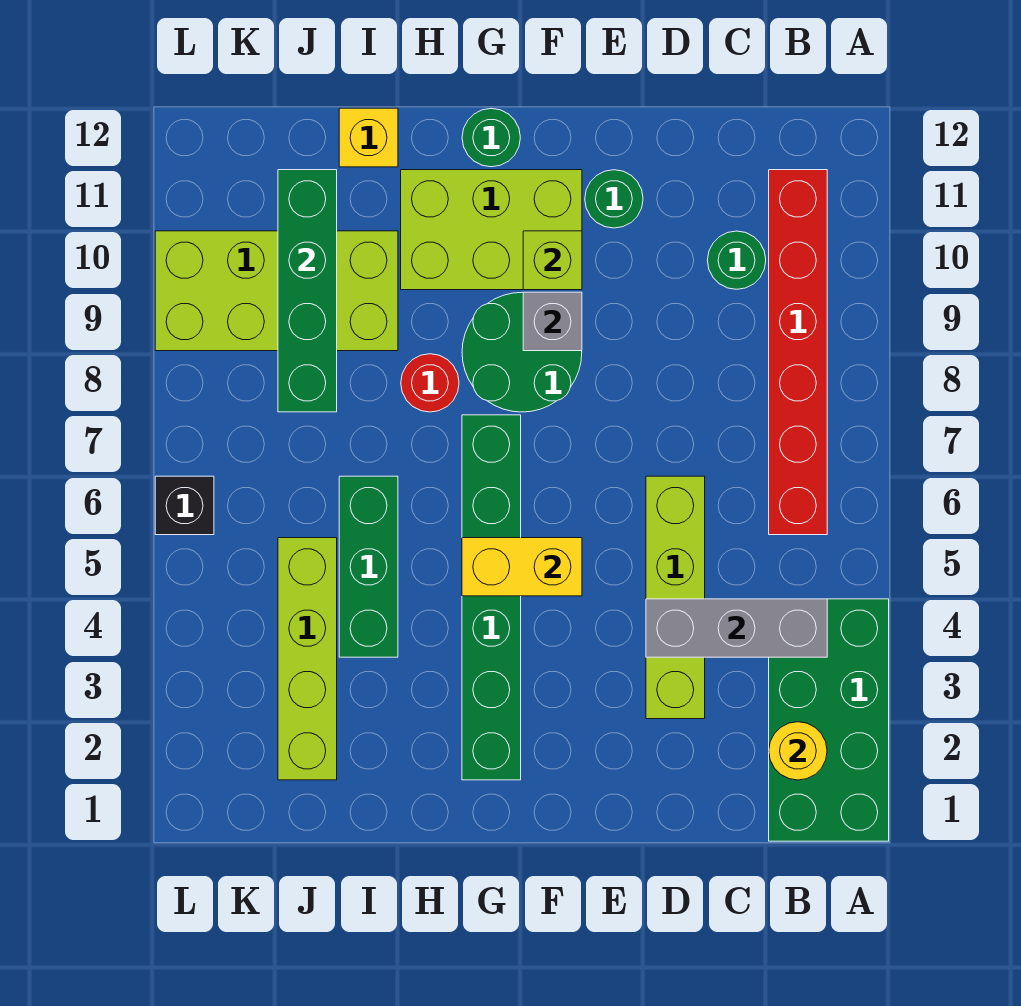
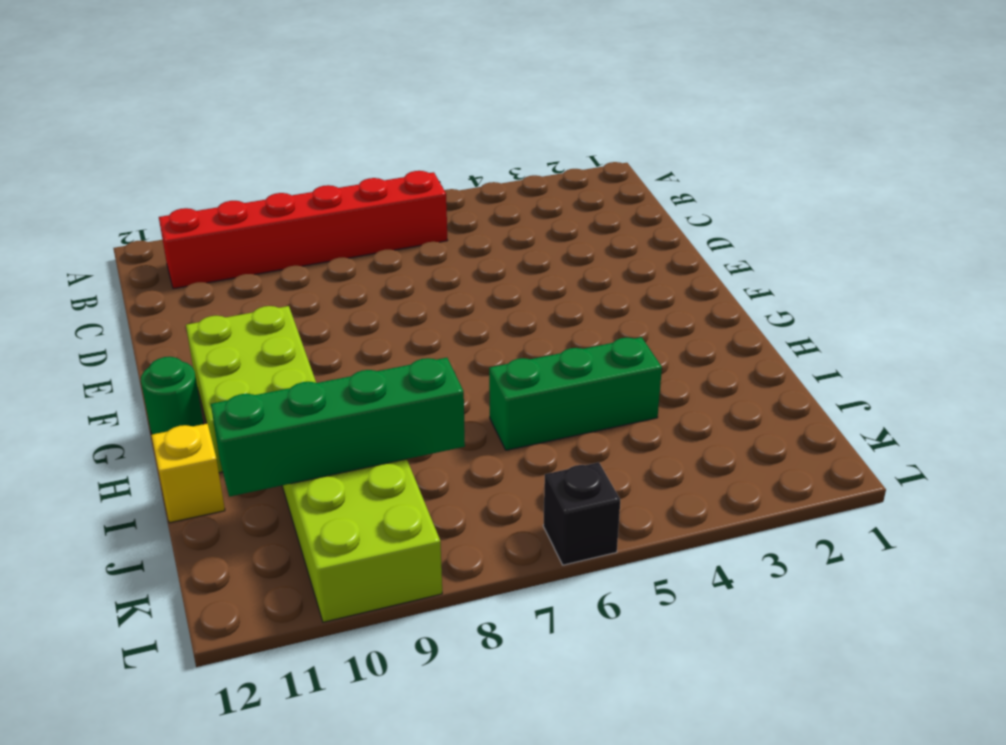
none -> green 2x4 brick [769,599,889,841]
none -> green 1x1 round brick [707,231,766,289]
none -> lime 1x4 brick [646,476,705,719]

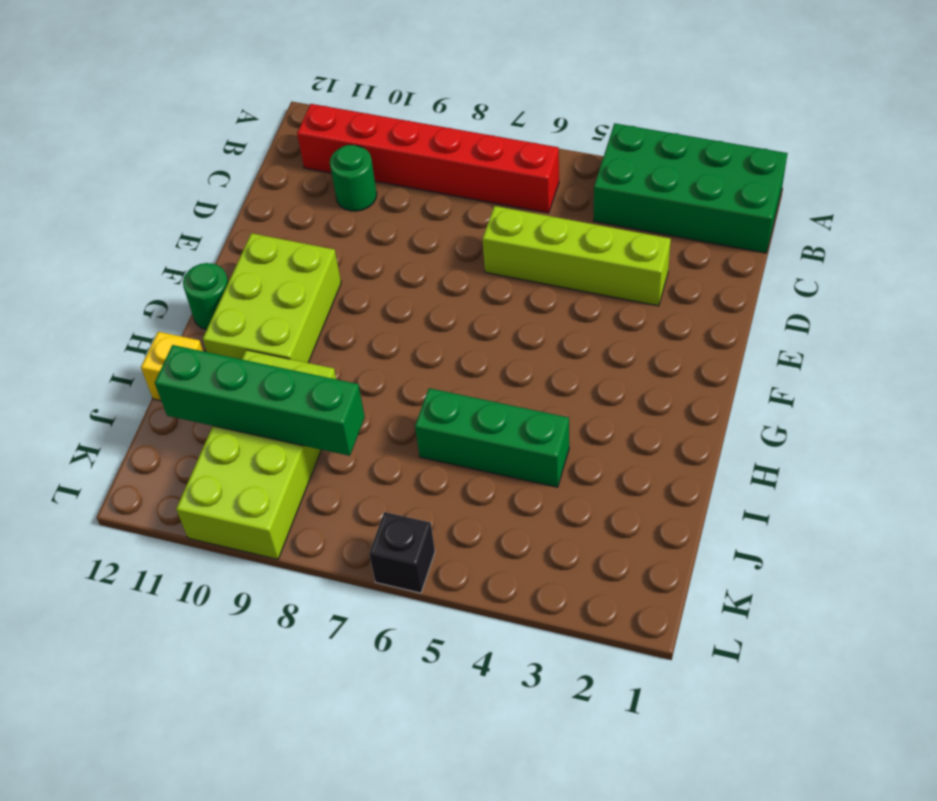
none -> green 1x1 round brick [585,170,643,228]
none -> green 2x2 round brick [462,292,582,412]
none -> green 1x6 brick [462,415,521,780]

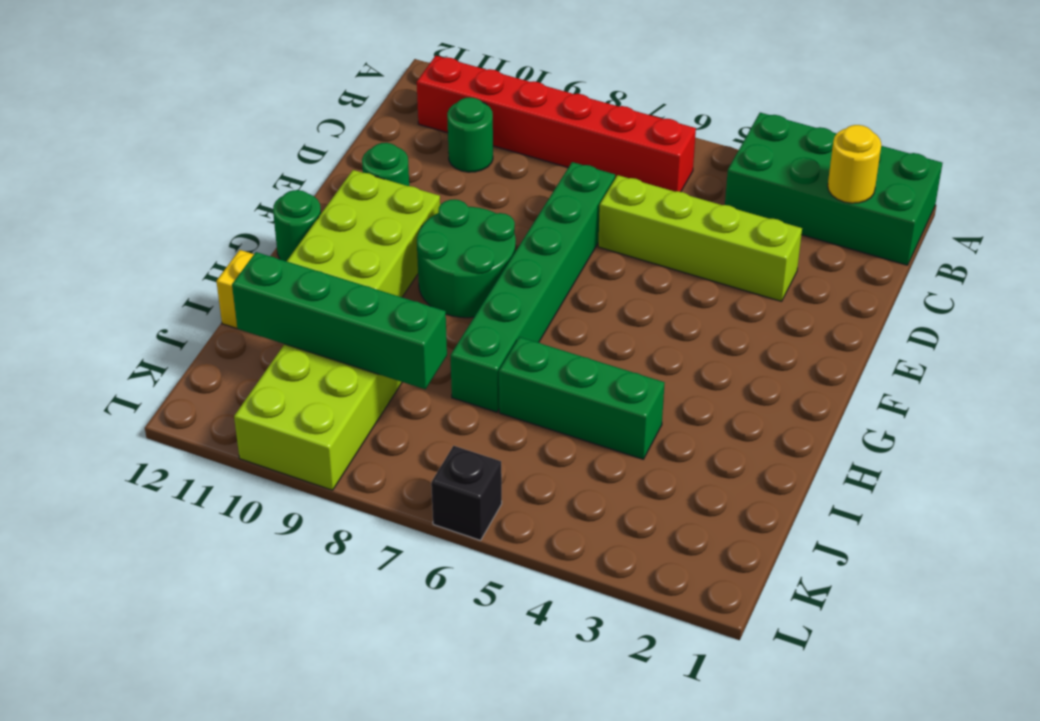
green 1x6 brick [450,162,615,412] -> green 1x6 brick turned to [462,415,521,780]
none -> red 1x1 round brick [401,354,459,412]
none -> lime 1x4 brick [278,538,337,780]
none -> grey 1x3 brick [646,599,827,657]

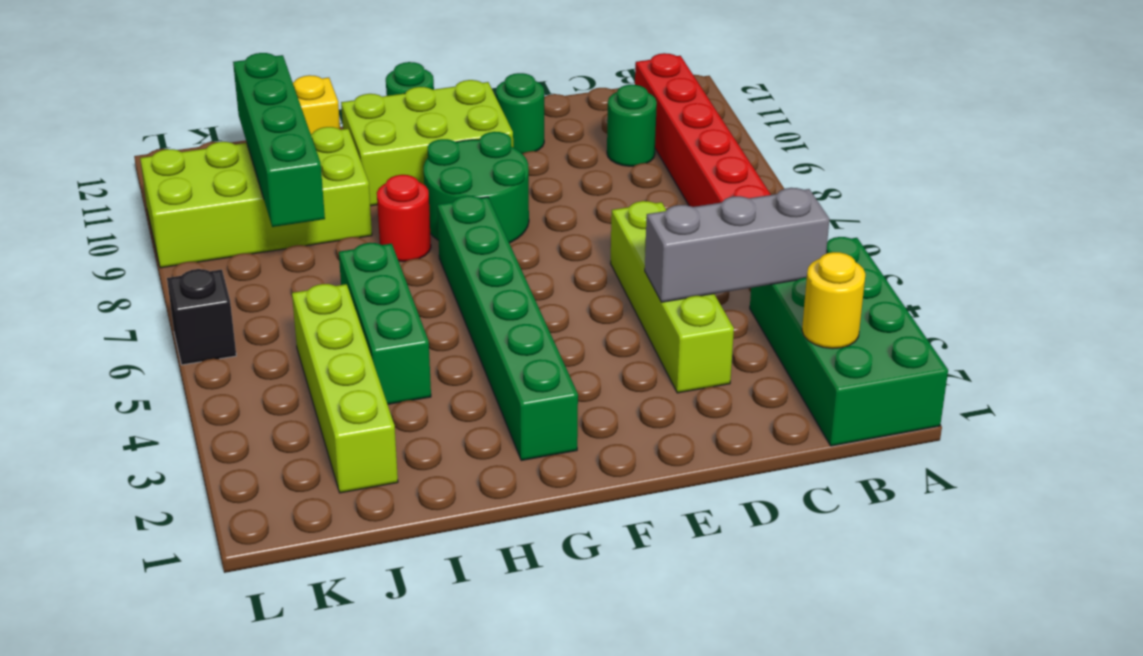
none -> yellow 1x2 brick [462,538,582,596]
none -> grey 1x1 brick [523,292,582,351]
none -> lime 1x1 brick [523,231,582,290]

